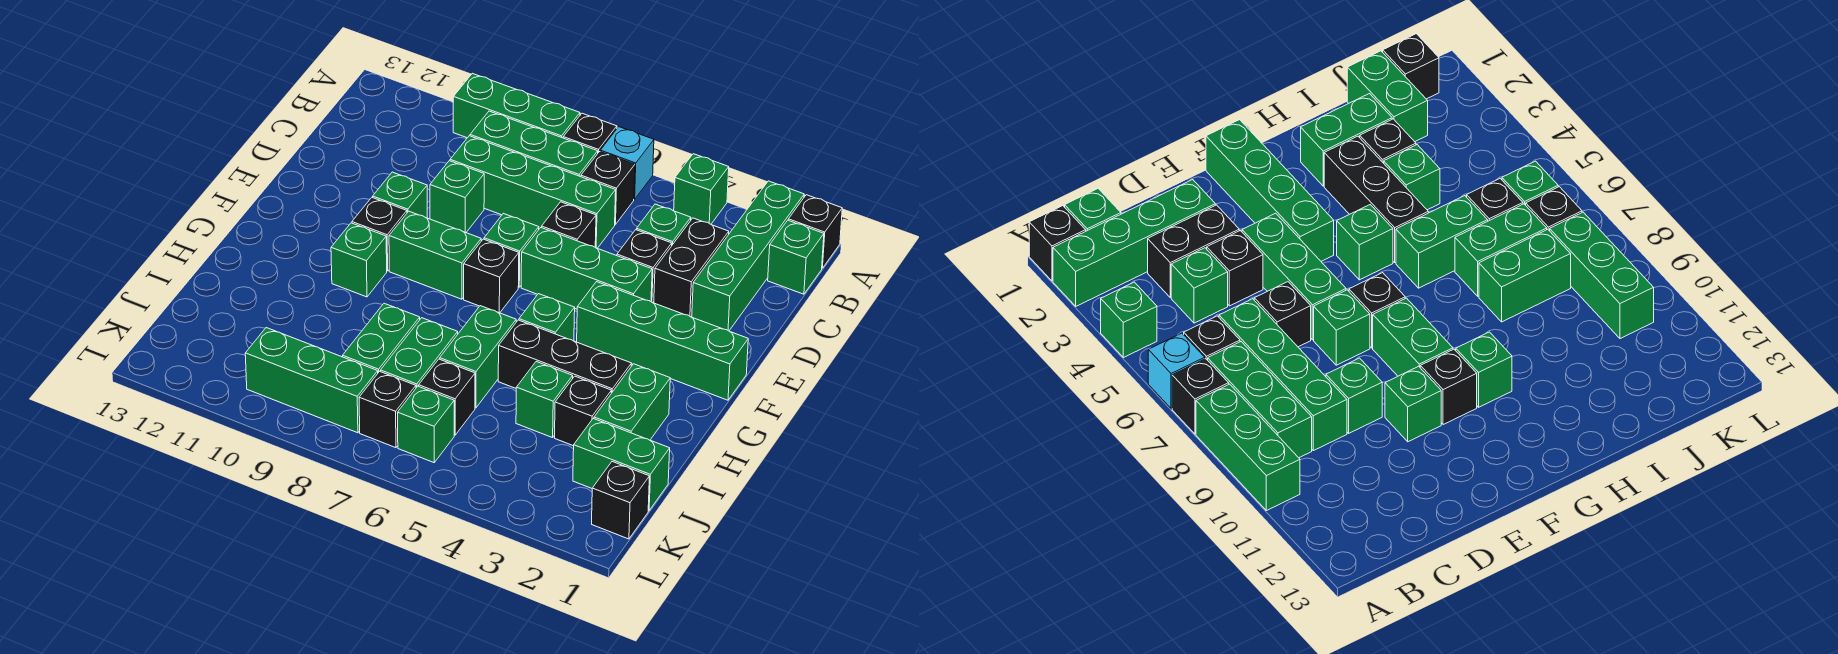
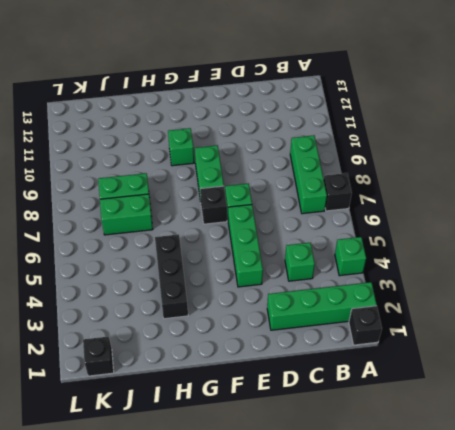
none -> cyan 1x1 brick [600,127,654,199]
none -> green 1x3 brick [453,73,580,138]
none -> green 1x1 brick [768,220,824,294]
none -> black 1x1 brick [581,152,635,225]

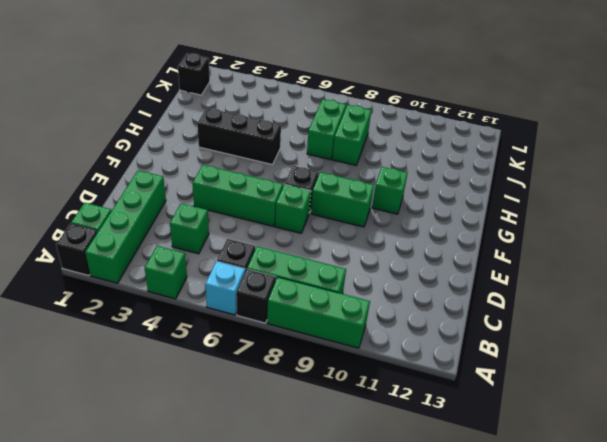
none -> black 1x2 brick [654,218,729,317]
none -> green 1x4 brick [450,136,616,248]
none -> black 1x1 brick [617,230,672,303]
none -> black 1x1 brick [542,202,596,247]

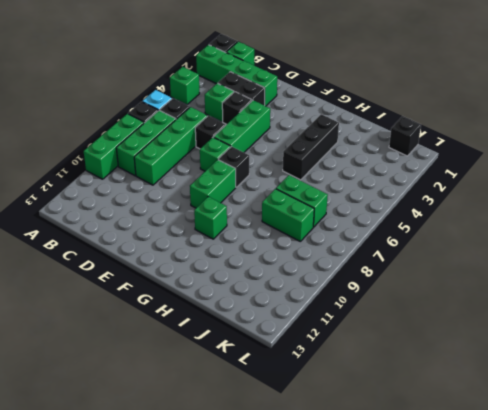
none -> green 1x1 brick [430,161,484,232]
none -> green 1x1 brick [373,172,427,218]
none -> green 1x4 brick [577,282,748,400]
none -> black 1x1 brick [352,197,407,271]

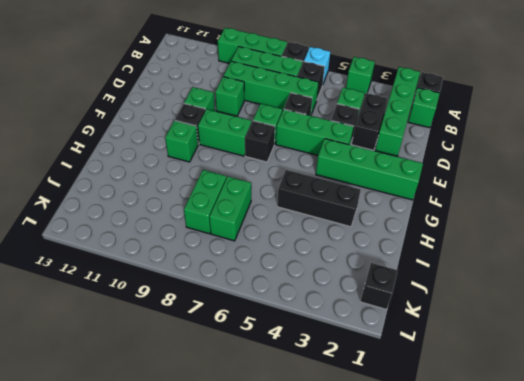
none -> green 1x1 brick [519,294,575,341]
none -> green 1x2 brick [594,364,670,440]
none -> green 1x2 brick [440,306,516,408]
none -> black 1x1 brick [555,376,611,446]

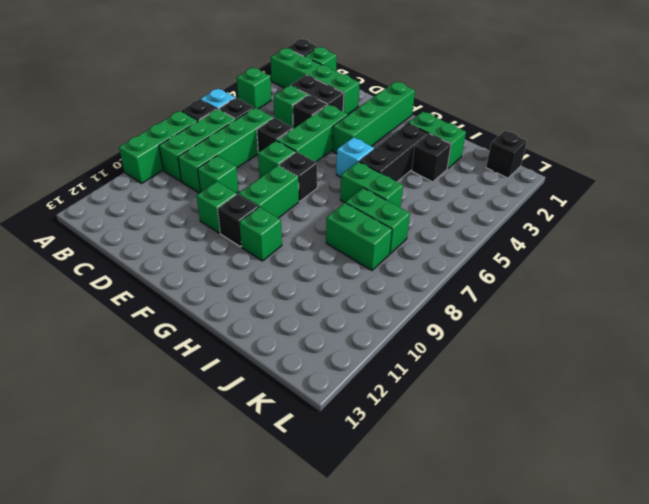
cyan 1x1 brick [336,137,374,177] -> green 1x1 brick [519,294,575,341]
none -> green 1x1 brick [516,362,573,438]
none -> green 1x2 brick [573,419,670,511]
none -> black 1x1 brick [419,359,475,435]
none -> green 1x1 brick [397,386,454,463]

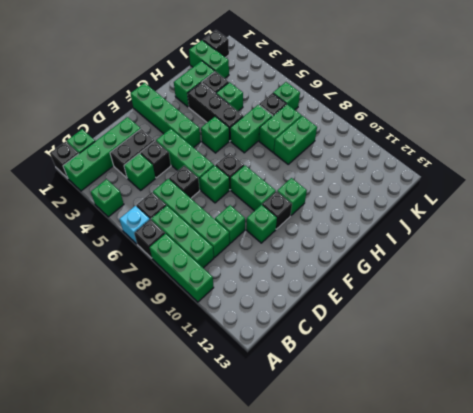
none -> black 1x1 brick [359,371,416,448]
none -> green 1x3 brick [245,328,378,433]

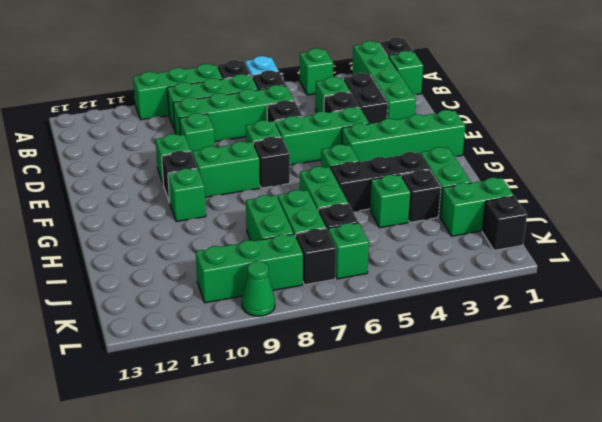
green 1x1 cone [242,261,275,316] -> none

